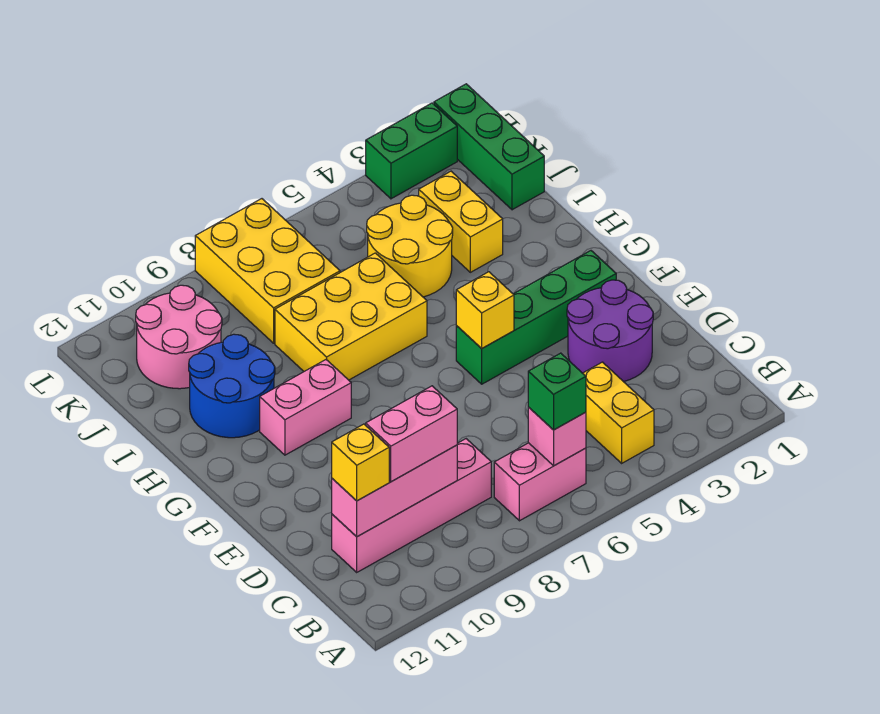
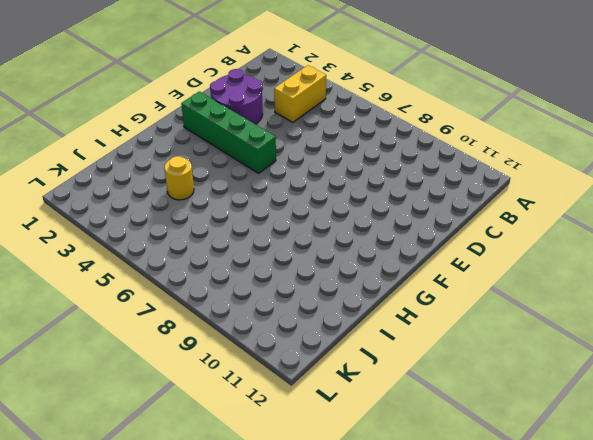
yellow 1x1 round brick [164,156,194,200] -> yellow 2x2 round brick [367,195,453,297]
none -> pink 1x2 brick [494,443,586,521]
none -> pink 1x4 brick [332,439,491,572]
none -> pink 1x2 brick [260,360,351,455]

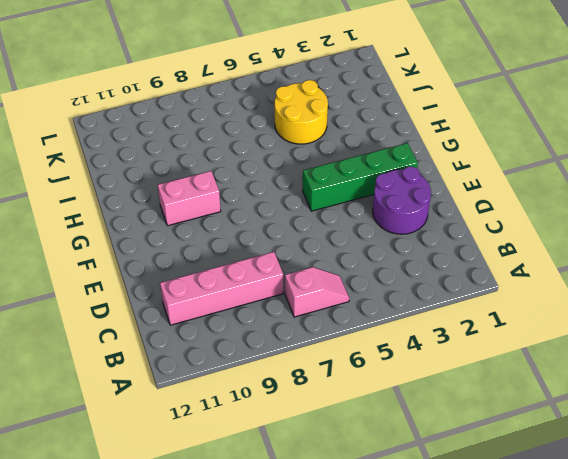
pink 1x2 slope [285,267,349,317] -> pink 1x2 brick [494,443,586,521]
none -> yellow 1x2 brick [583,362,654,463]
none -> yellow 2x3 brick [275,253,427,380]
none -> blue 2x2 round brick [189,334,275,438]

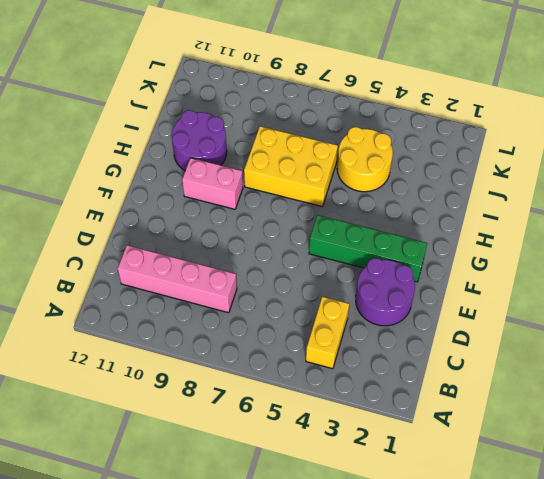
purple 2x2 round brick [172,110,227,171] -> blue 2x2 round brick [189,334,275,438]
none -> pink 1x2 brick [494,443,586,521]
none -> yellow 1x2 brick [419,171,503,272]
none -> green 1x3 brick [434,84,544,210]

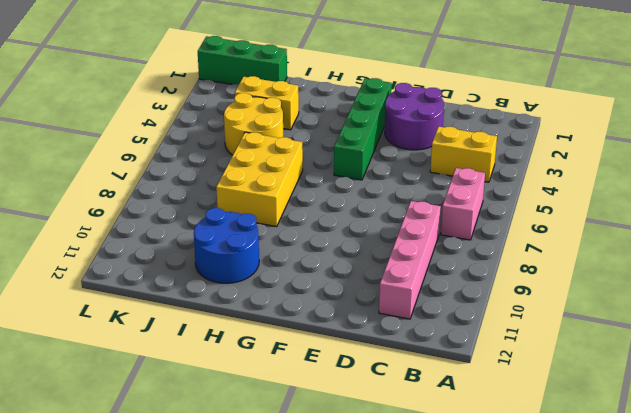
none -> pink 1x2 brick [260,360,351,455]
none -> yellow 2x3 brick [195,199,340,343]
none -> pink 2x2 round brick [136,285,222,389]

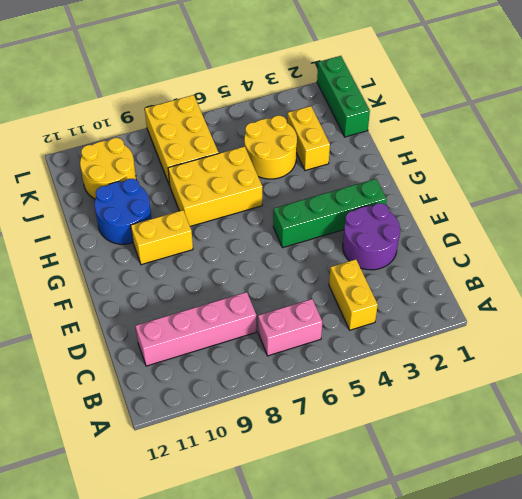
yellow 1x2 brick [131,210,193,265] -> pink 1x2 brick [260,360,351,455]
yellow 2x2 round brick [80,138,136,199] -> pink 2x2 round brick [136,285,222,389]
none -> green 1x2 brick [366,103,457,199]
none -> pink 1x1 brick [528,407,586,466]
none -> pink 1x3 brick [332,445,457,537]

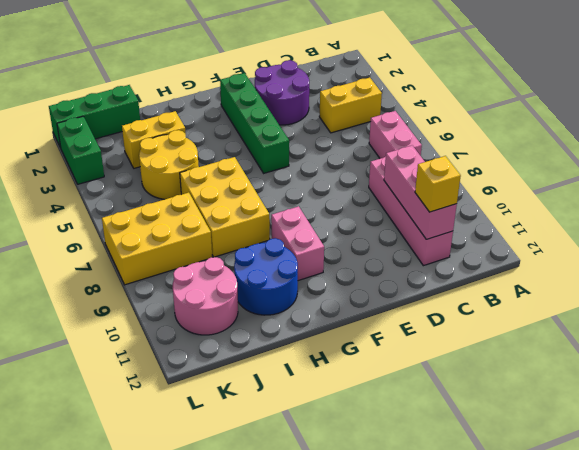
none -> pink 1x1 brick [528,407,586,466]
none -> yellow 1x1 brick [456,272,514,348]
none -> green 1x1 brick [528,353,586,430]

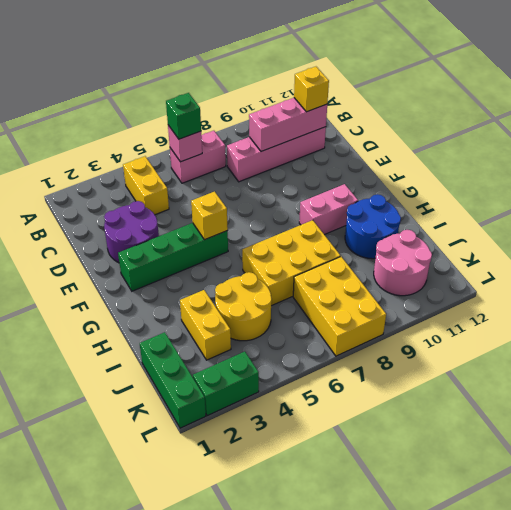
none -> pink 1x2 brick [366,386,457,482]

